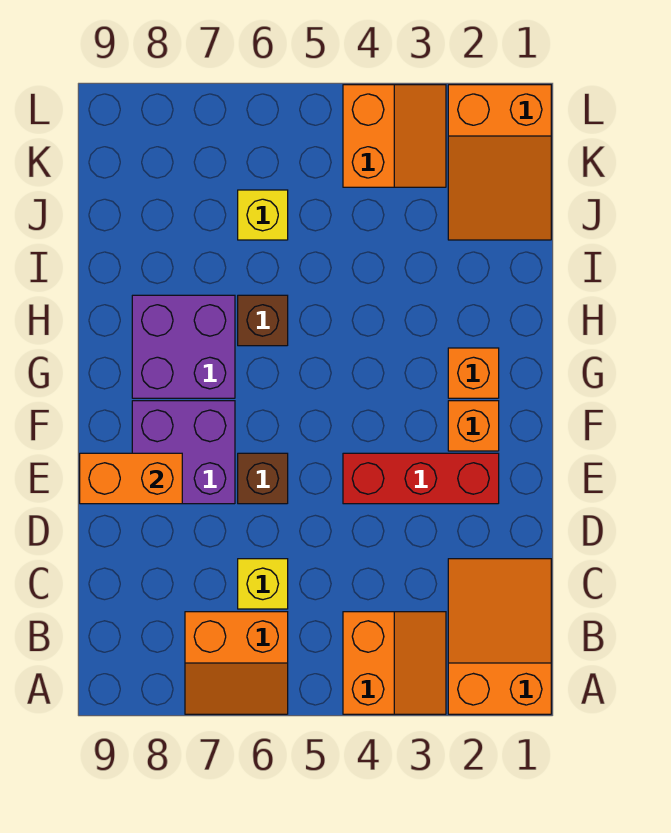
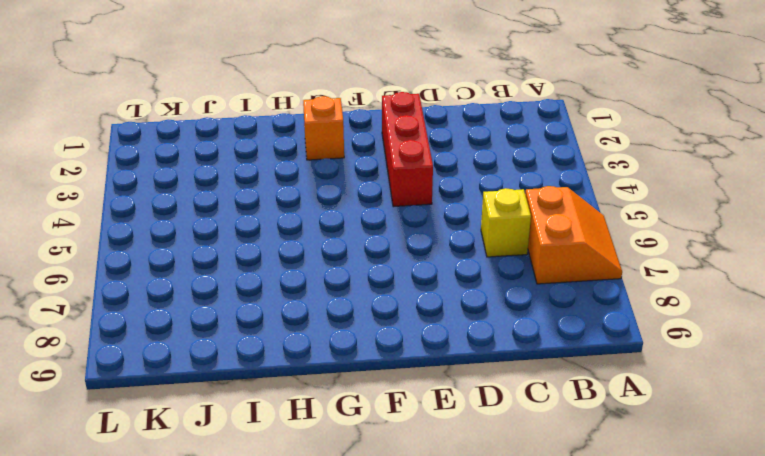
none -> orange 2x3 slope [448,559,551,714]
none -> orange 2x2 slope [343,612,446,714]
none -> brown 1x1 brick [238,453,288,504]

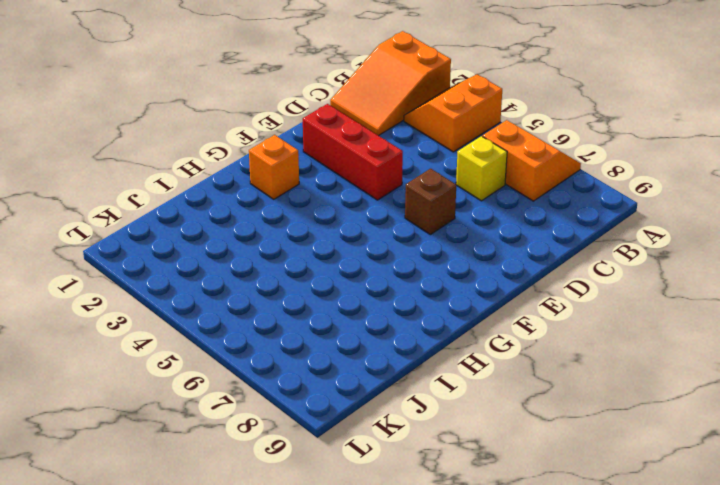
none -> purple 2x2 brick [132,401,235,504]
none -> orange 1x1 brick [448,401,499,451]
none -> purple 2x2 brick [132,295,235,398]

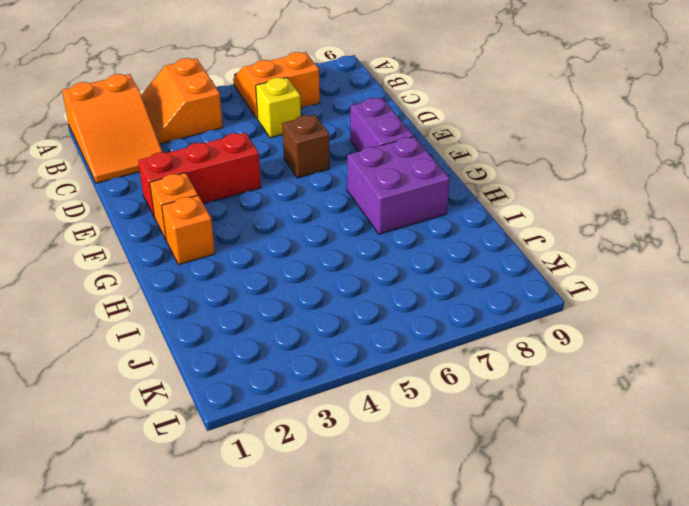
purple 1x2 brick [350,98,414,152] -> purple 2x2 brick [132,401,235,504]
none -> brown 1x1 brick [238,295,288,346]
none -> orange 2x3 slope [448,85,551,240]
none -> yellow 1x1 brick [238,190,288,240]

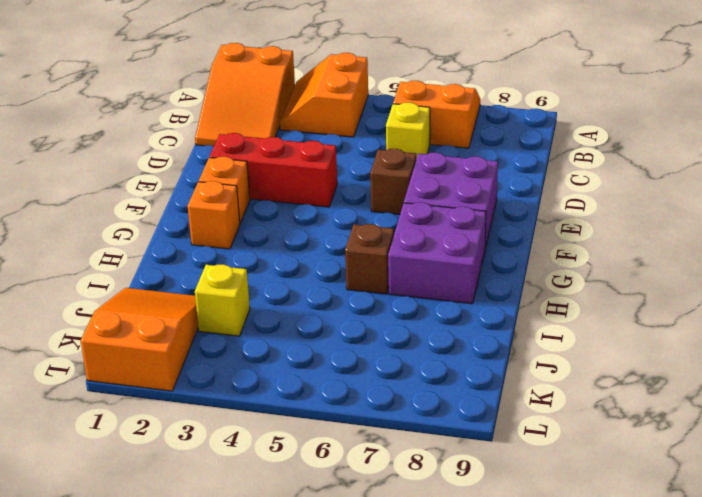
yellow 1x1 brick [195,264,250,336] -> yellow 1x1 brick moved to [238,190,288,240]
none -> orange 2x2 slope [343,85,446,187]
none -> orange 1x2 brick [80,453,182,504]

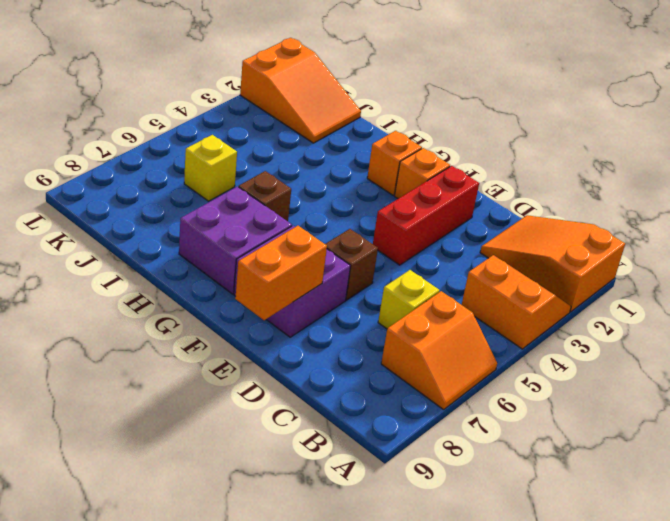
none -> orange 2x2 slope [343,85,446,187]

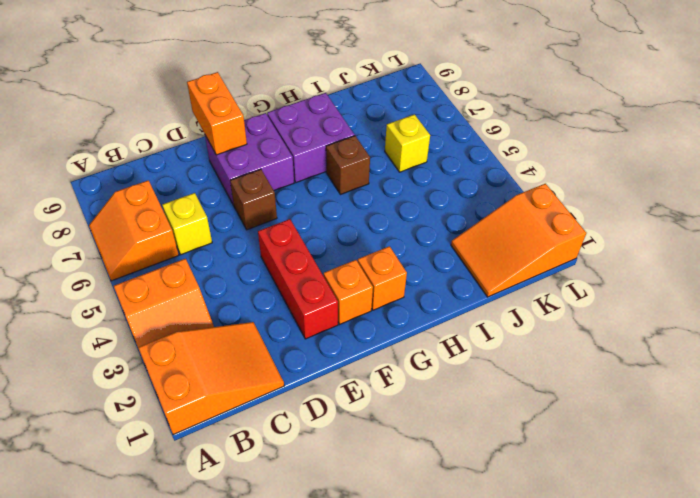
none -> orange 2x2 slope [343,85,446,187]

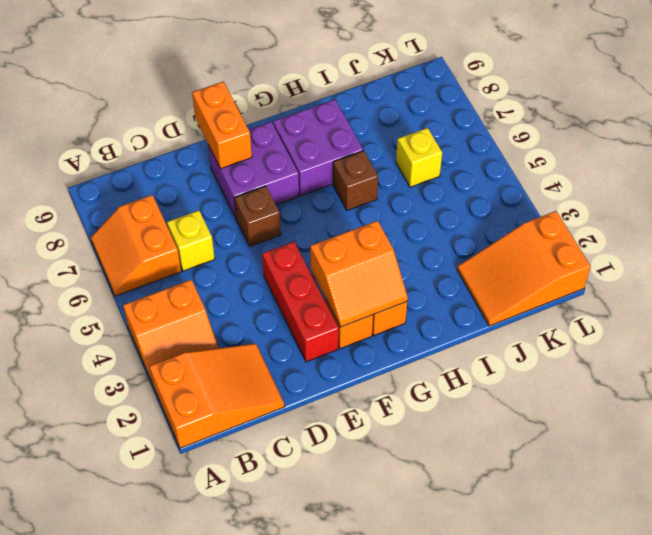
orange 2x2 slope [310,221,408,327] -> orange 2x2 slope moved to [343,85,446,187]

